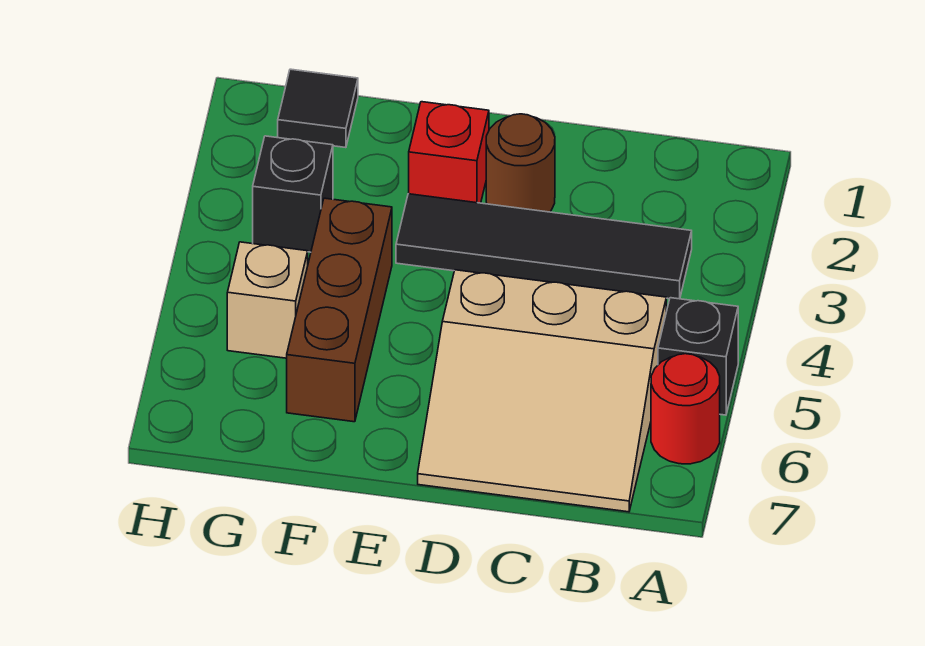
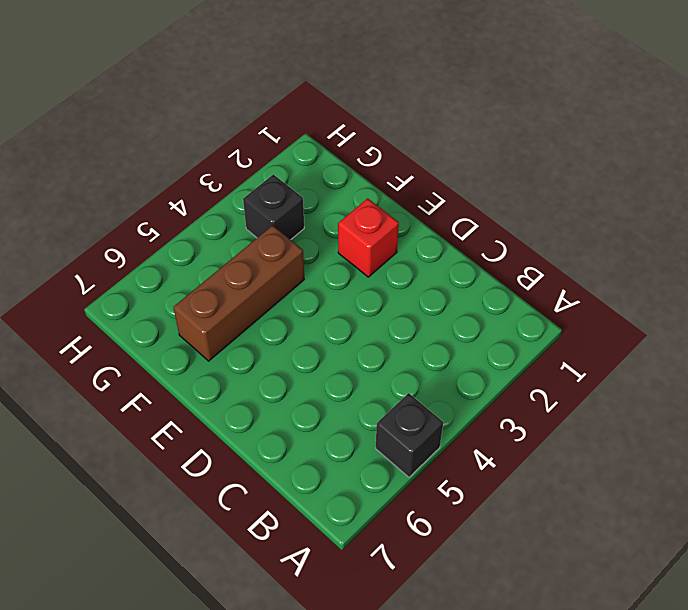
none -> red 1x1 round brick [651,354,720,464]
none -> black 1x4 tile [396,194,692,299]

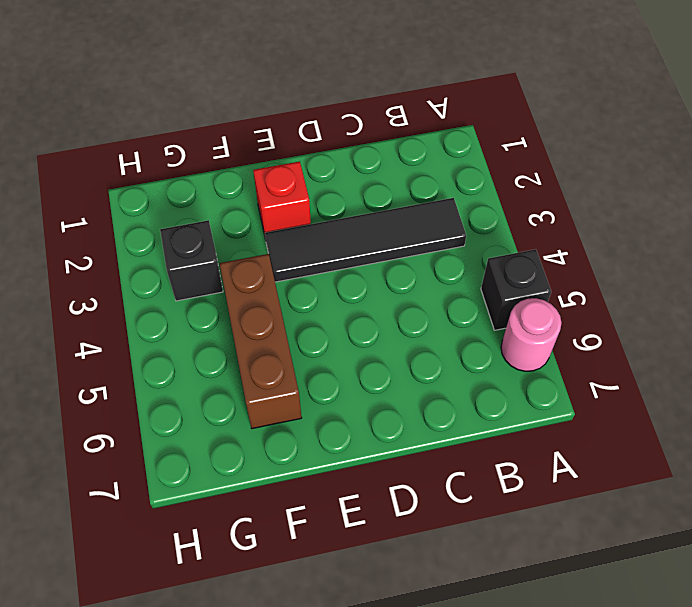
pink 1x1 round brick [501,298,561,371] -> red 1x1 round brick [651,354,720,464]
none -> tan 3x3 slope [418,270,666,512]
none -> brown 1x1 round brick [486,114,555,212]

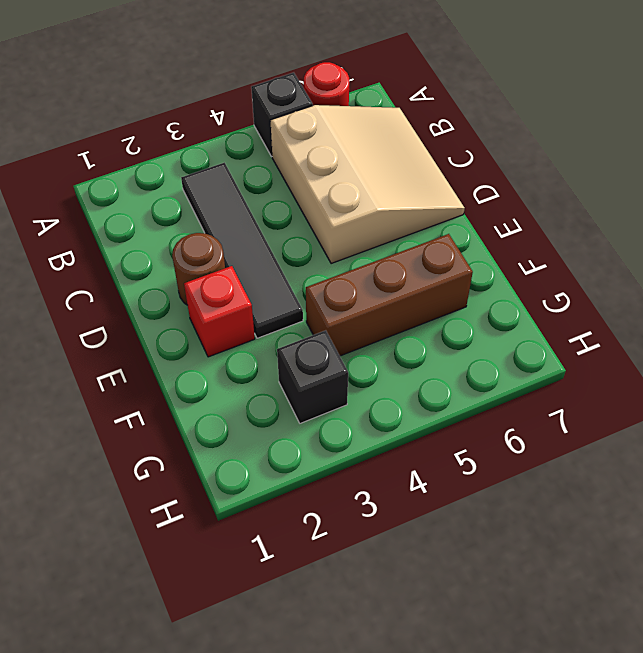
none -> black 1x1 tile [278,69,358,148]
none -> tan 1x1 brick [227,242,308,358]

